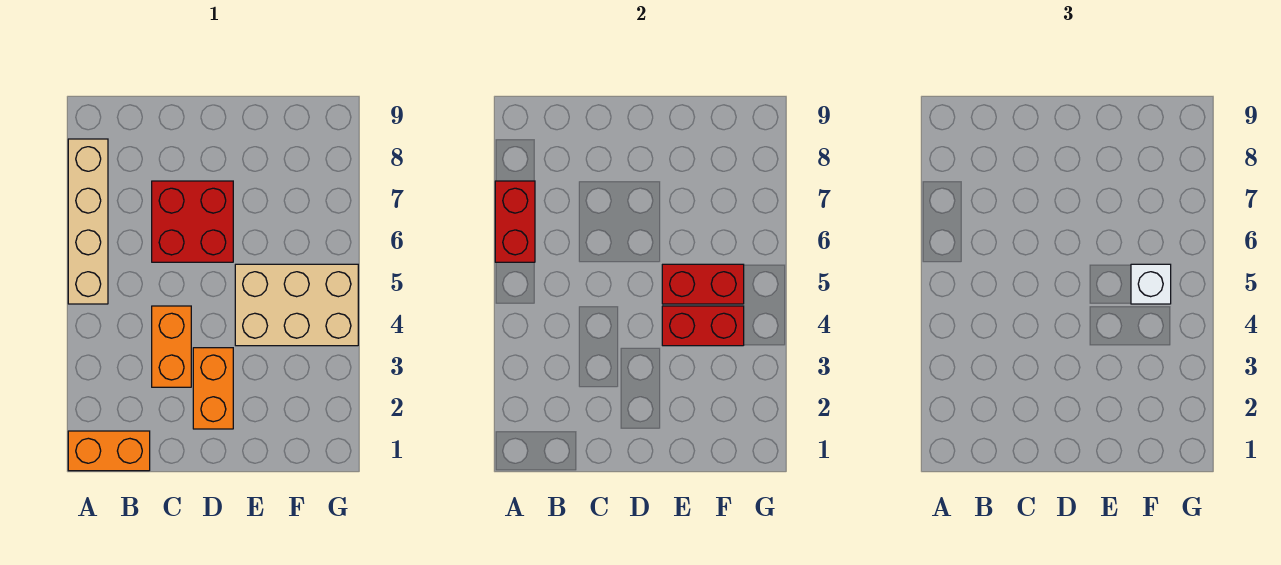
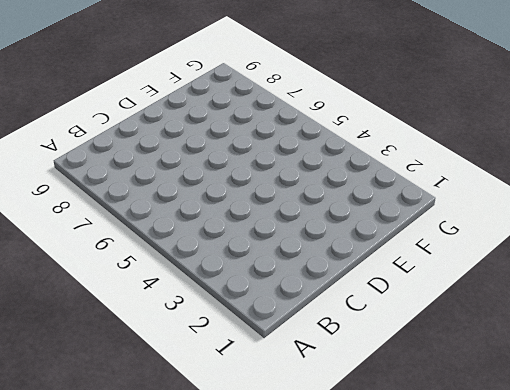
none -> orange 1x2 brick [68,431,150,471]
none -> tan 1x4 brick [68,139,108,304]

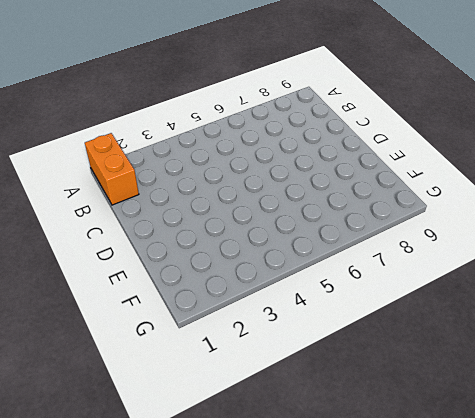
none -> tan 1x4 brick [68,139,108,304]
none -> orange 1x2 brick [152,306,191,387]

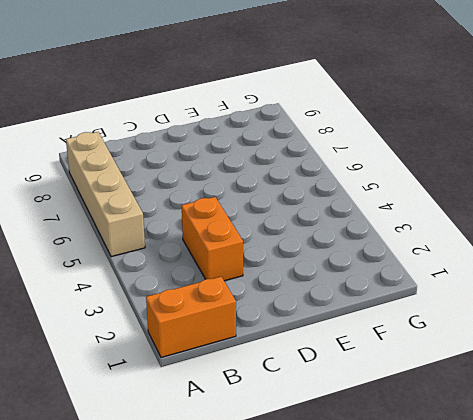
none -> red 2x2 brick [152,181,233,262]
none -> orange 1x2 brick [193,348,233,429]

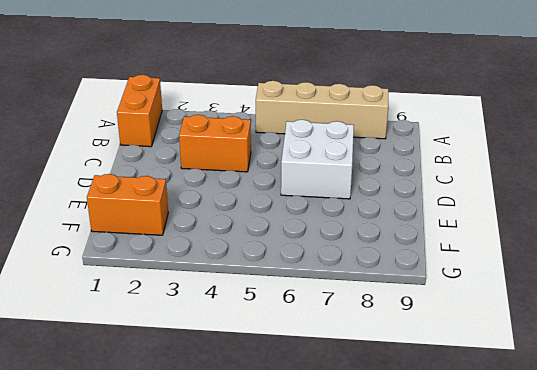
white 2x2 brick [281,120,354,199] -> red 2x2 brick [152,181,233,262]
orange 1x2 brick [87,174,168,235] -> orange 1x2 brick moved to [193,348,233,429]
none -> tan 2x3 brick [235,264,358,346]
none -> red 1x2 brick [495,181,535,262]

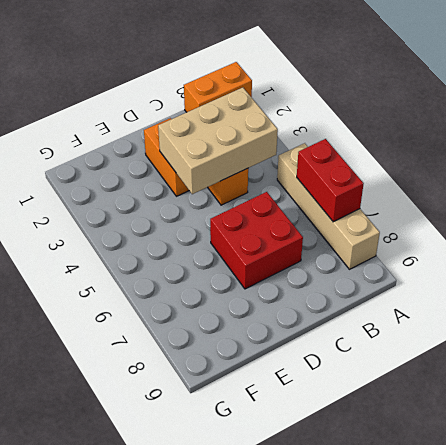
tan 2x3 brick [158,88,278,194] -> tan 2x3 brick moved to [235,264,358,346]
none -> red 1x2 brick [662,306,744,346]
none -> red 1x2 brick [662,264,744,304]

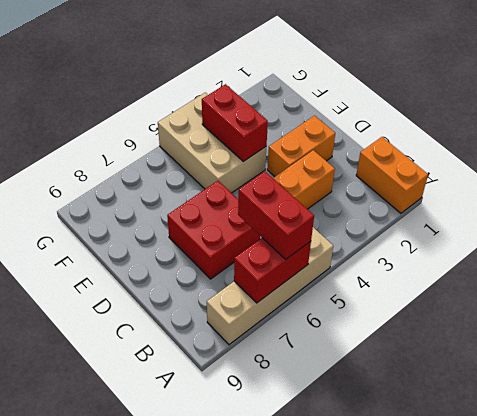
red 1x2 brick [238,171,314,259] -> red 1x2 brick moved to [662,264,744,304]
none -> white 1x1 brick [1131,264,1171,304]

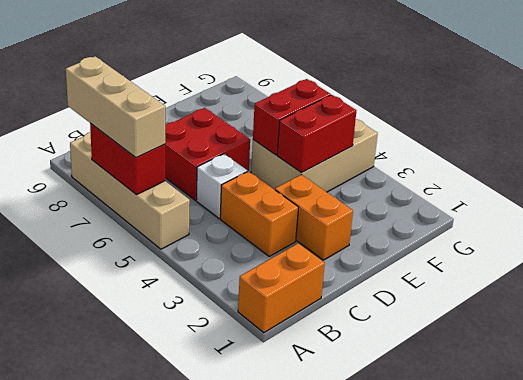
tan 1x3 brick [66,56,165,158] -> none
white 1x1 brick [196,154,247,218] -> white 1x1 brick moved to [1131,264,1171,304]

